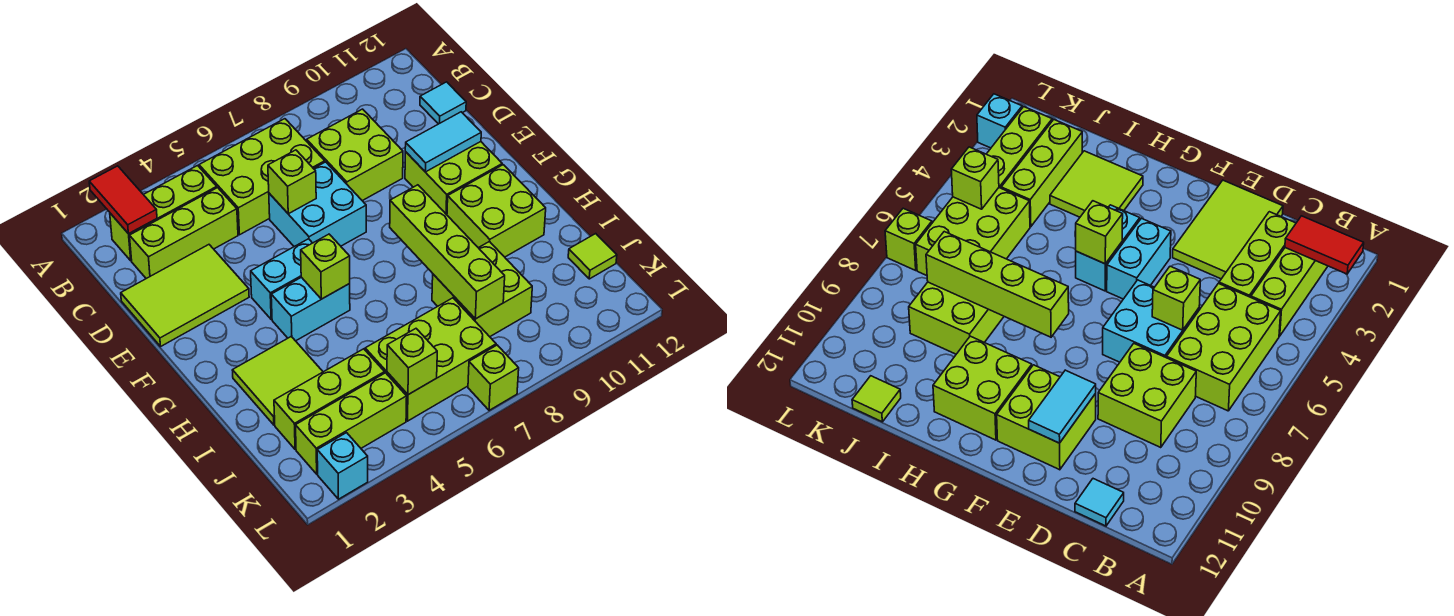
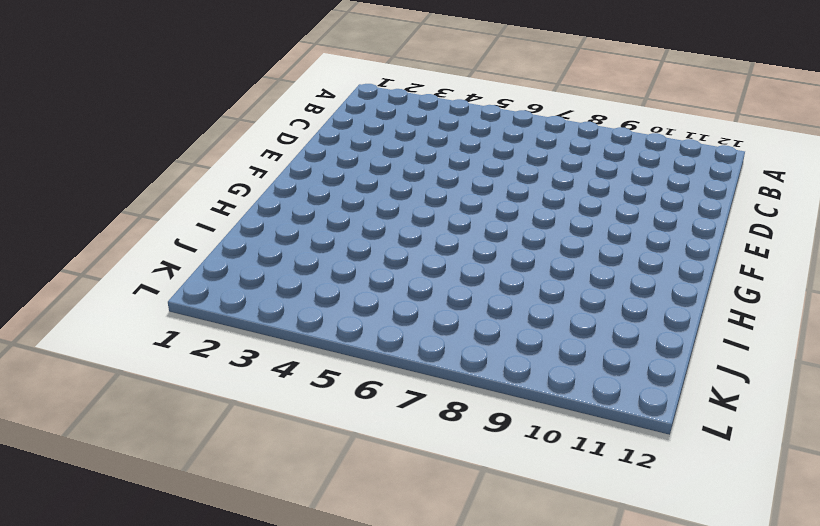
none -> lime 1x3 brick [110,166,217,261]
none -> lime 2x3 brick [199,119,325,235]
none -> lime 1x3 brick [130,188,238,279]

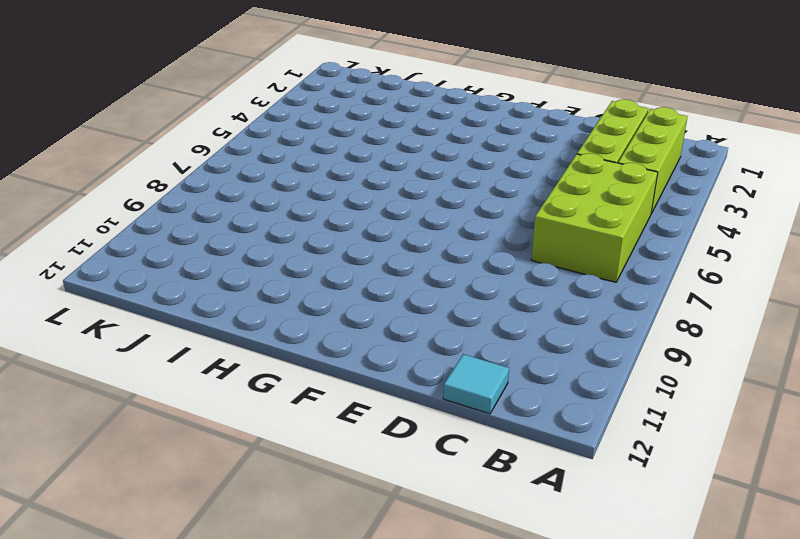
none -> lime 2x2 brick [307,109,403,201]
none -> lime 2x3 tile [121,245,249,346]
none -> cyan 2x2 brick [269,162,366,247]

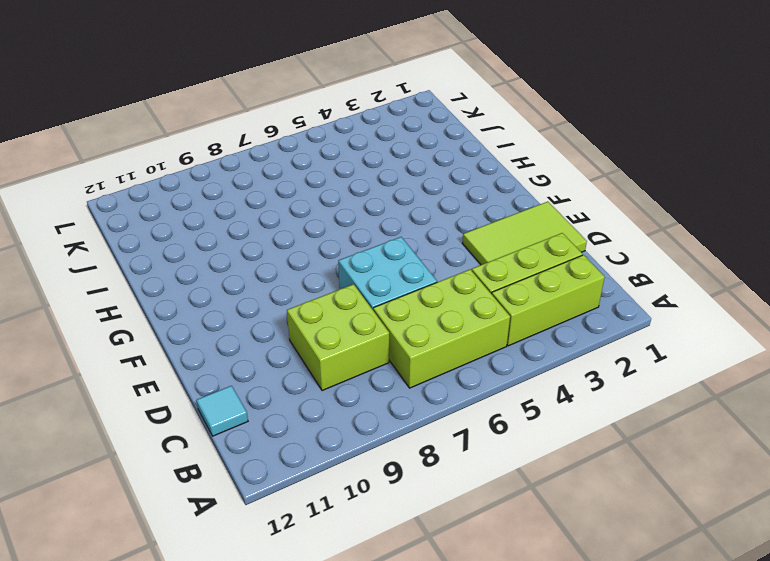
none -> lime 2x2 brick [405,142,502,215]
none -> cyan 1x2 brick [251,239,312,319]
none -> cyan 1x2 brick [271,277,350,341]

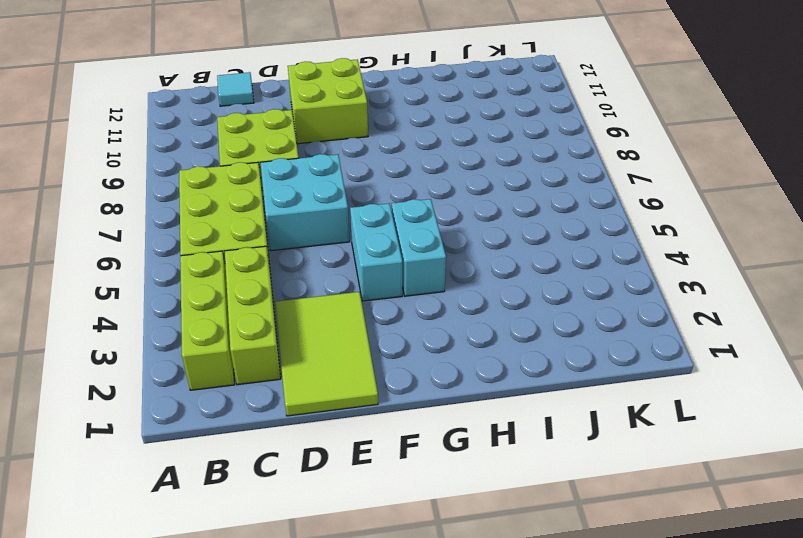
none -> lime 2x2 brick [447,165,546,257]
none -> lime 2x2 tile [232,337,323,425]
none -> lime 2x2 brick [432,241,532,337]

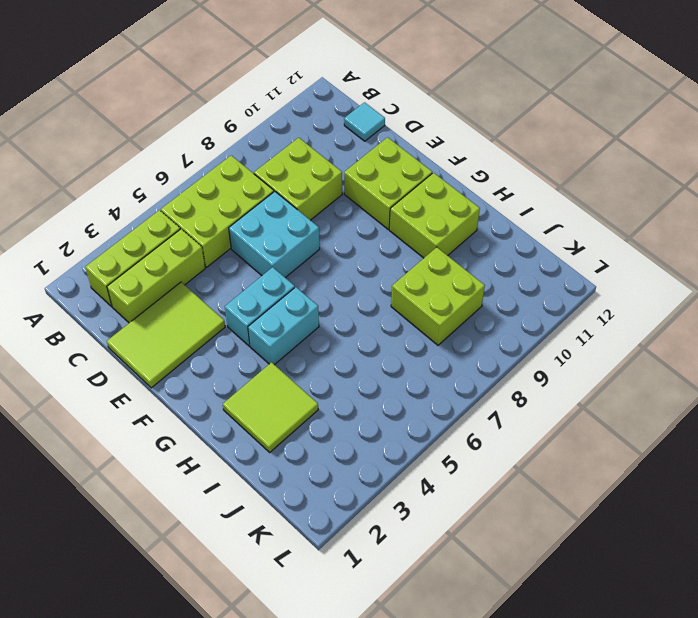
none -> lime 1x3 brick [274,349,385,450]
none -> lime 2x3 brick [365,298,496,421]
none -> lime 1x1 tile [568,234,617,279]

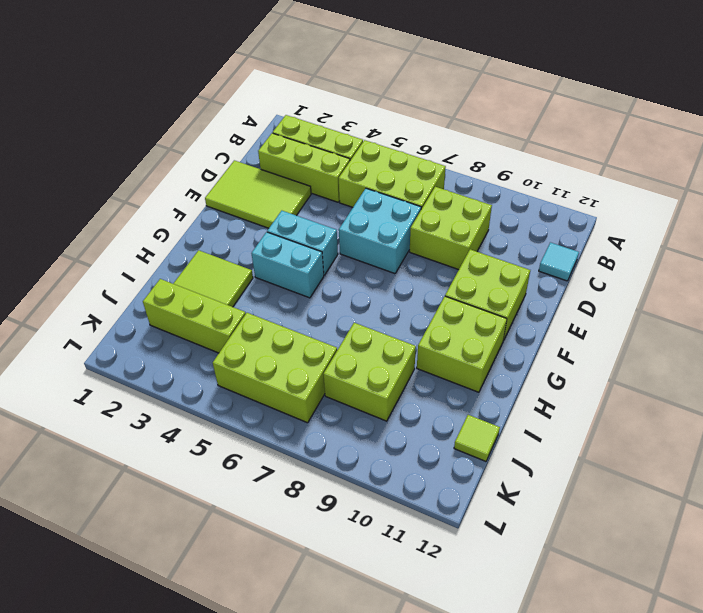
none -> lime 1x3 brick [296,373,407,474]
none -> cyan 1x1 brick [317,433,368,499]
none -> lime 1x1 brick [468,345,519,410]

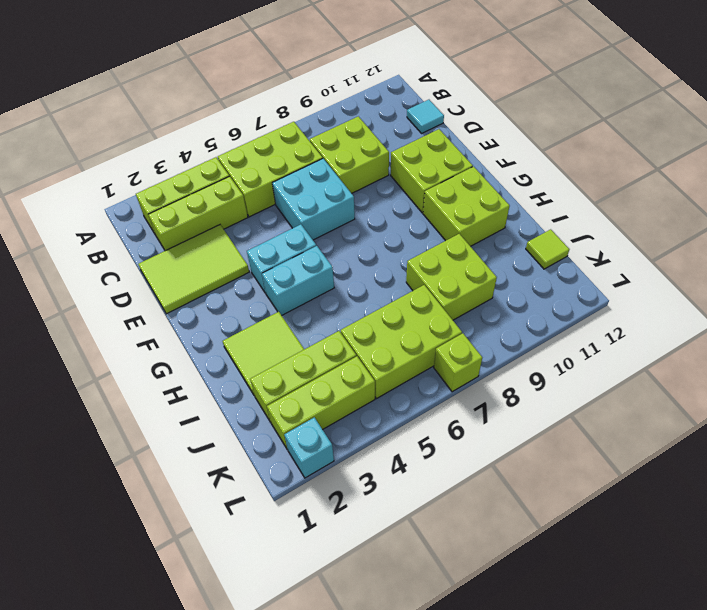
none -> red 1x2 tile [89,166,157,234]
none -> lime 1x1 brick [268,150,316,214]
none -> cyan 1x2 tile [405,112,481,172]

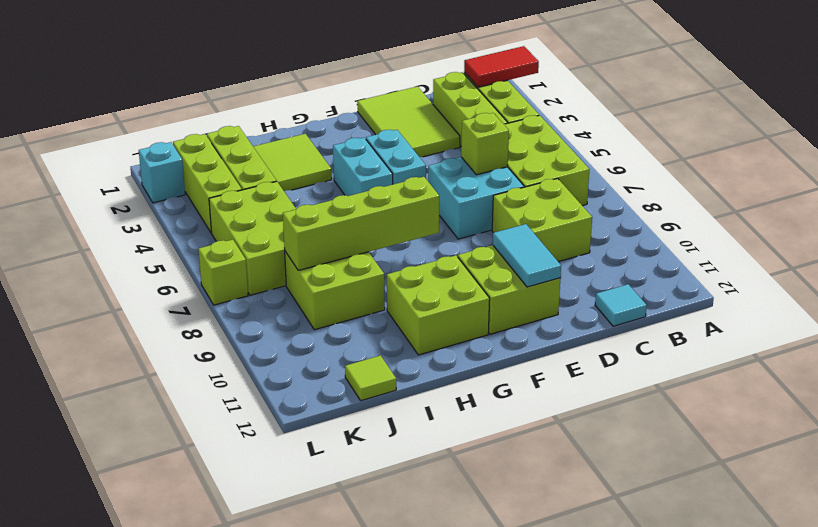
none -> lime 1x1 brick [301,234,350,299]
none -> lime 1x1 brick [387,329,437,395]

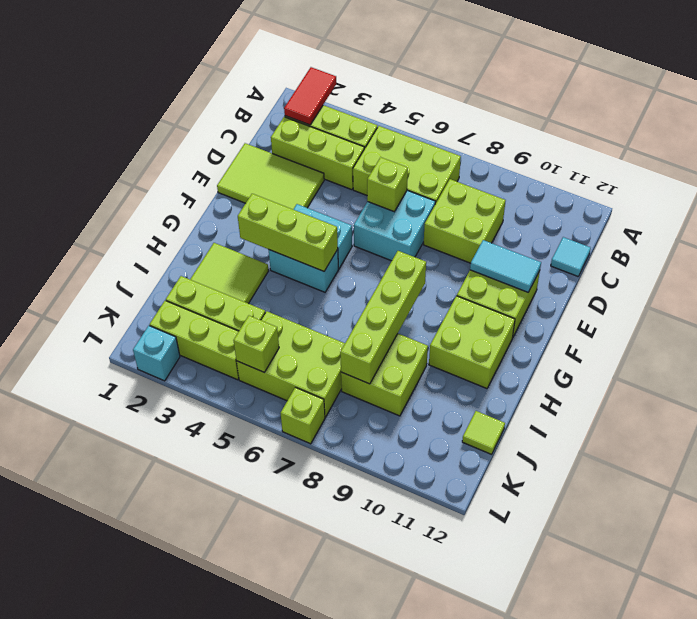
lime 1x3 brick [238,194,338,271] -> lime 1x1 brick [301,234,350,299]

